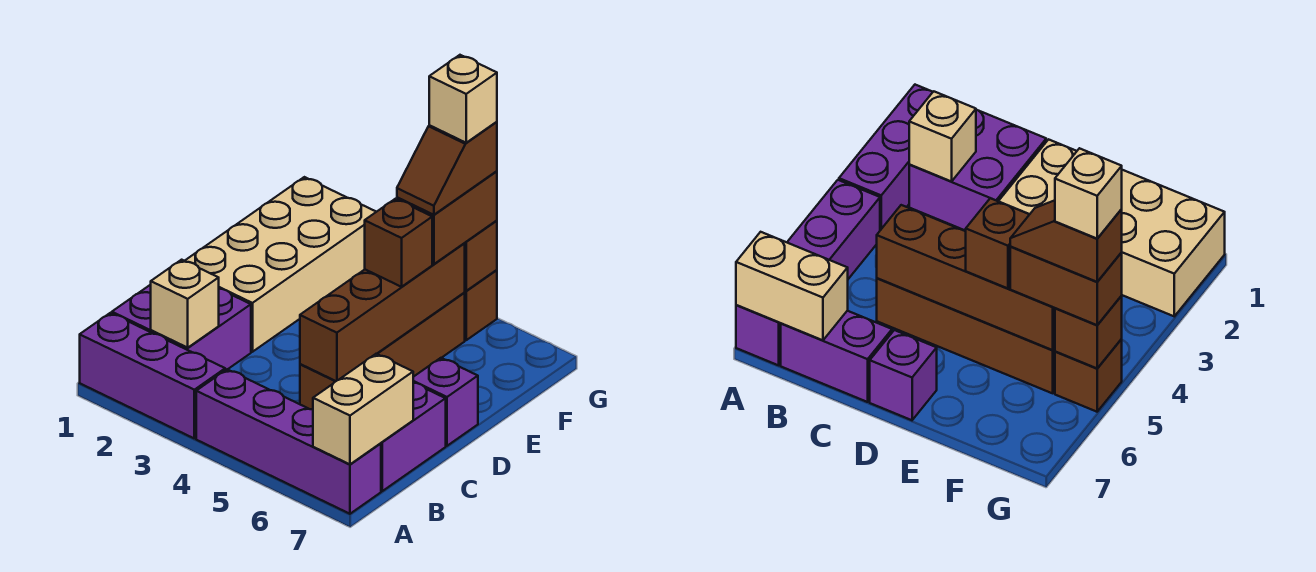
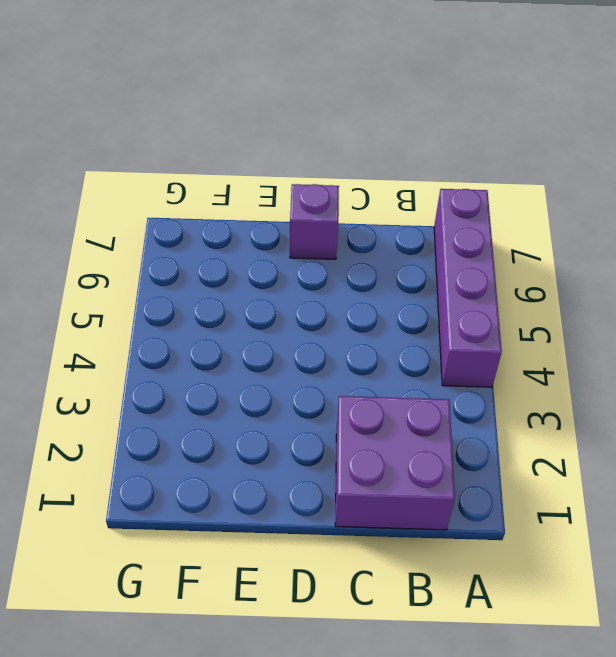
none -> purple 1x3 brick [80,313,225,438]
none -> purple 1x2 brick [381,383,446,491]
none -> brown 1x4 brick [300,293,465,409]

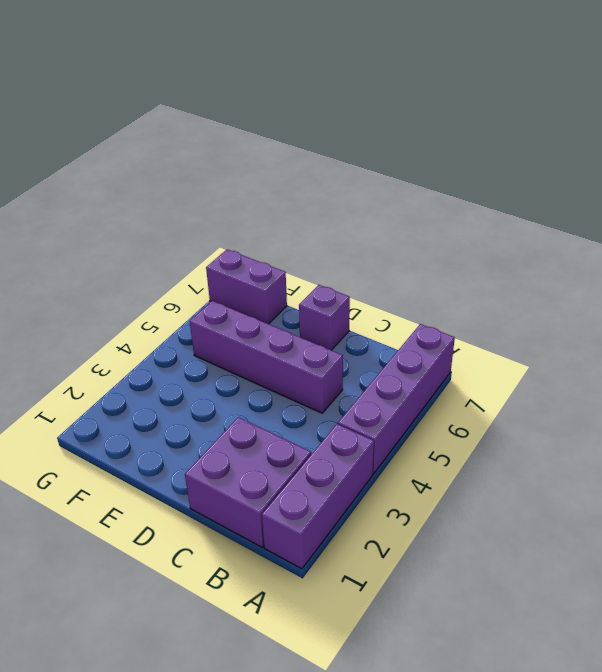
purple 1x4 brick [190,301,343,413] -> brown 1x4 brick [300,293,465,409]
purple 1x2 brick [206,249,287,324] -> purple 1x2 brick moved to [381,383,446,491]
none -> tan 2x4 brick [185,177,376,352]
none -> brown 1x1 brick [464,270,497,340]
none -> tan 1x2 brick [313,354,413,464]

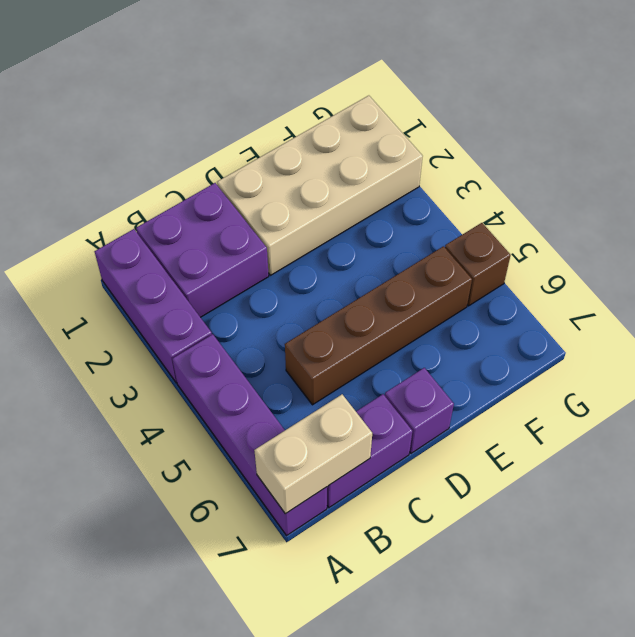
none -> tan 1x1 brick [151,260,219,348]
none -> brown 1x4 brick [300,244,465,381]
none -> brown 1x1 brick [464,221,497,291]

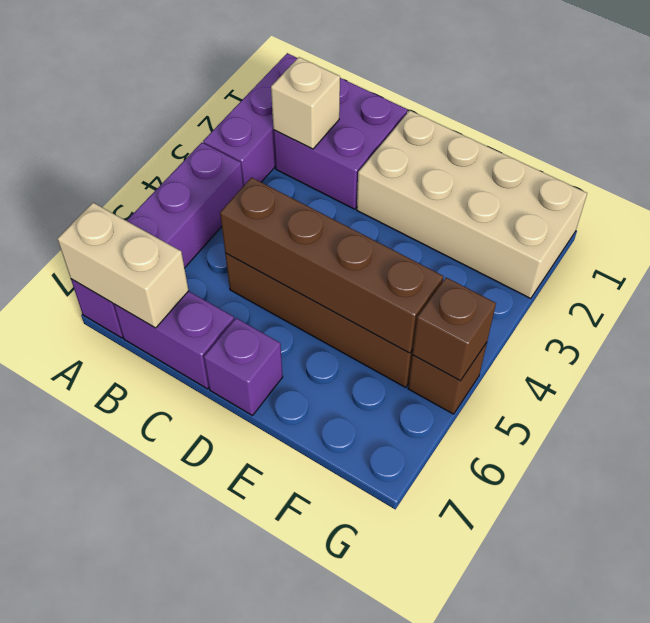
none -> brown 1x1 brick [365,199,432,287]
none -> brown 1x2 brick [397,171,497,264]
none -> brown 1x2 slope [397,122,497,215]

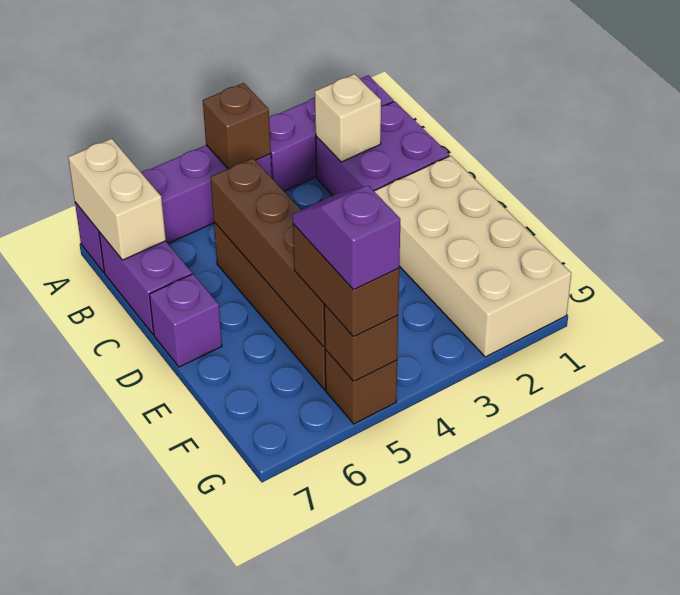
brown 1x1 brick [203,83,271,169] -> brown 1x1 brick moved to [365,199,432,287]
purple 1x2 slope [292,186,400,290] -> brown 1x2 slope [397,122,497,215]
none -> tan 1x1 brick [429,55,497,143]

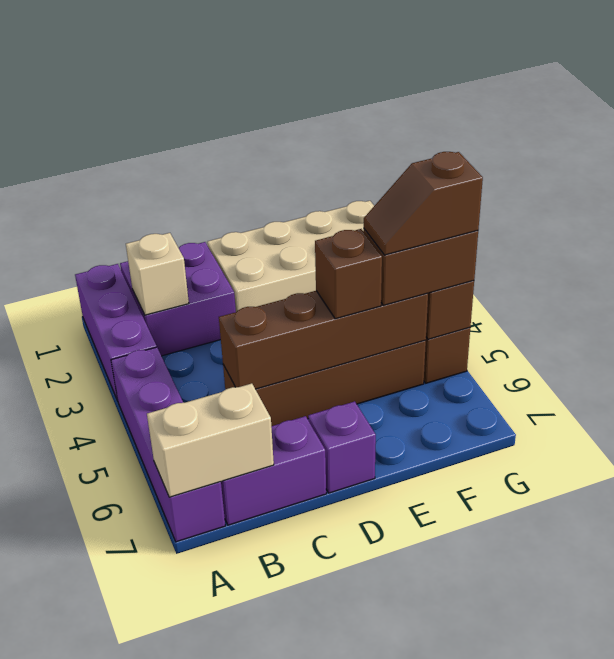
none -> tan 1x1 brick [429,55,497,143]

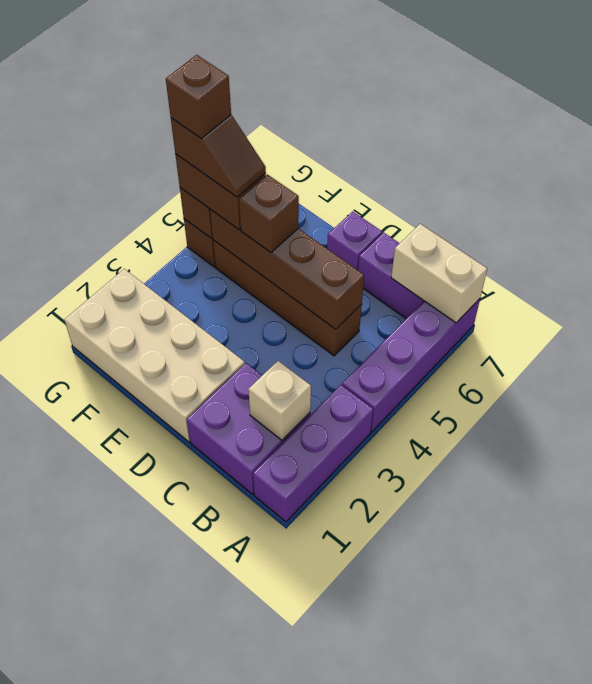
brown 1x1 brick [166,55,231,139] -> tan 1x1 brick [429,55,497,143]

